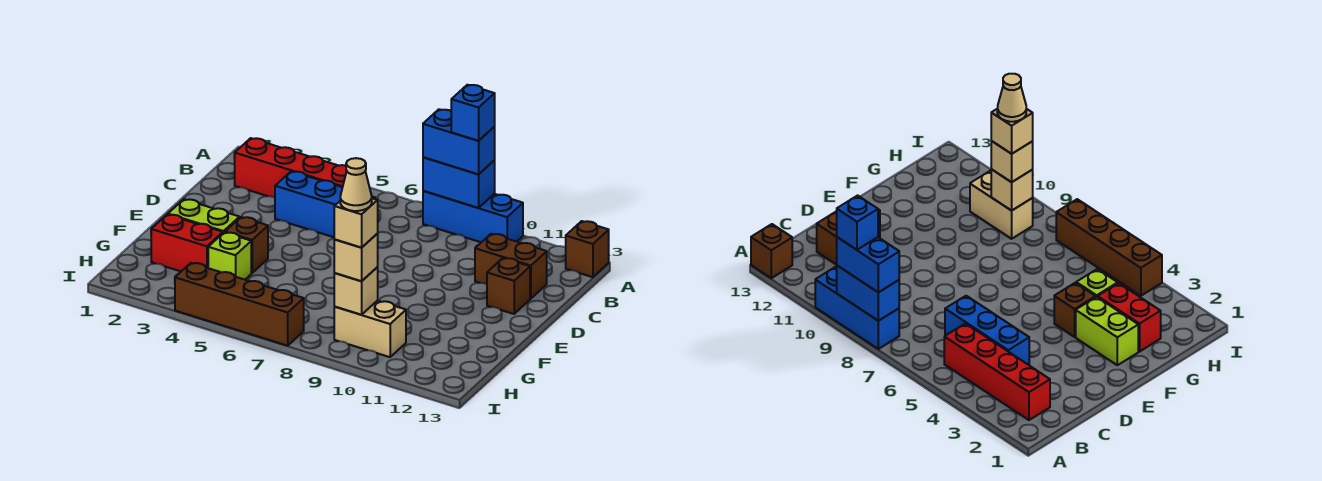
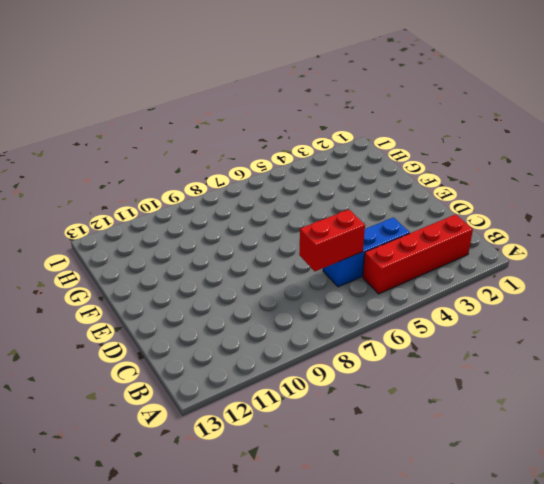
red 1x2 brick [299,210,365,271] -> red 1x2 brick moved to [151,214,223,271]
none -> blue 1x3 brick [423,191,523,242]
none -> brown 1x1 brick [566,221,609,277]
none -> brown 1x2 brick [475,234,547,299]

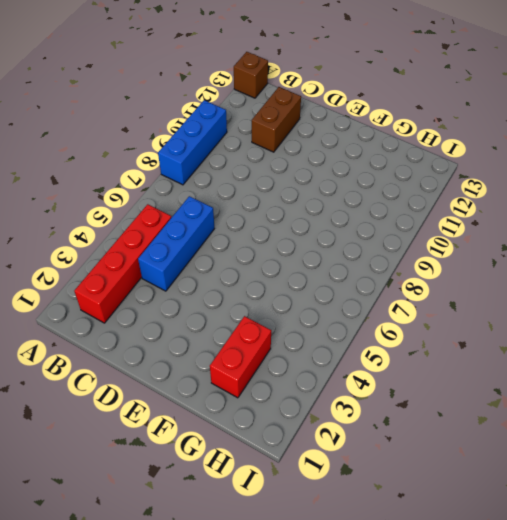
none -> brown 1x1 brick [487,258,530,314]
none -> lime 1x2 brick [168,199,240,233]
none -> brown 1x1 brick [225,217,268,273]

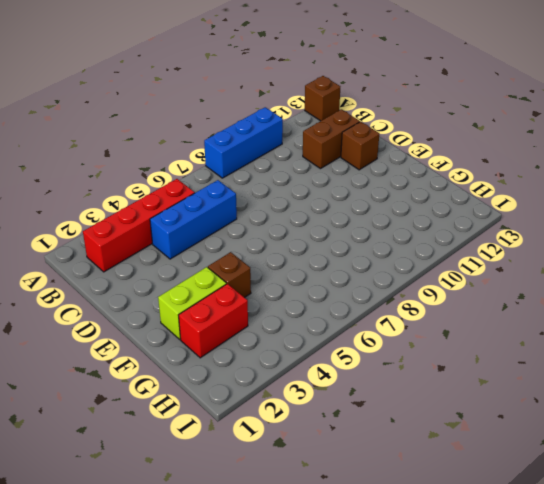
none -> lime 1x1 brick [208,232,251,280]
none -> tan 1x2 brick [334,301,406,357]
none -> brown 1x4 brick [175,263,304,346]

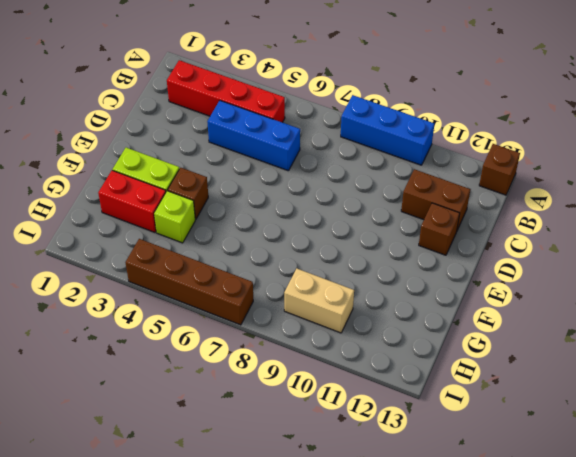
none -> blue 1x2 brick [423,157,495,208]
none -> tan 1x1 brick [334,267,378,315]
none -> blue 1x2 brick [423,109,495,174]

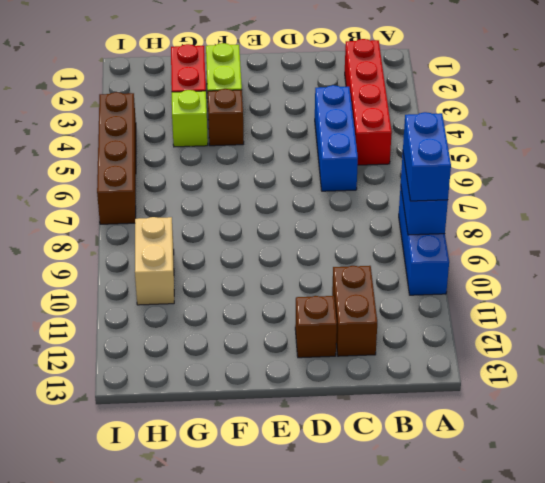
none -> brown 1x1 brick [566,221,609,277]
none -> tan 1x1 brick [334,267,378,315]
none -> tan 1x1 brick [334,234,378,281]

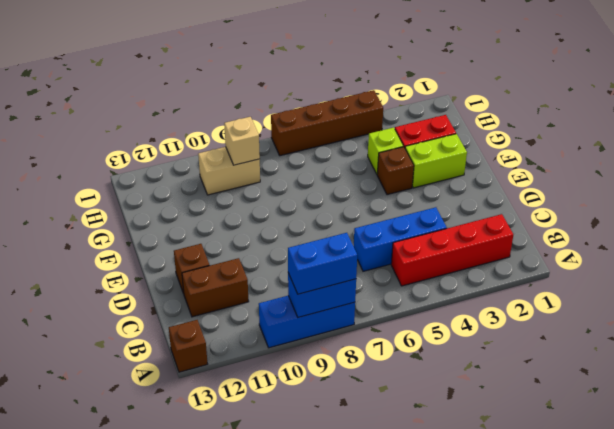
none -> tan 1x1 brick [334,234,378,281]
none -> blue 1x1 brick [451,85,495,141]
none -> tan 1x1 brick [334,198,378,248]

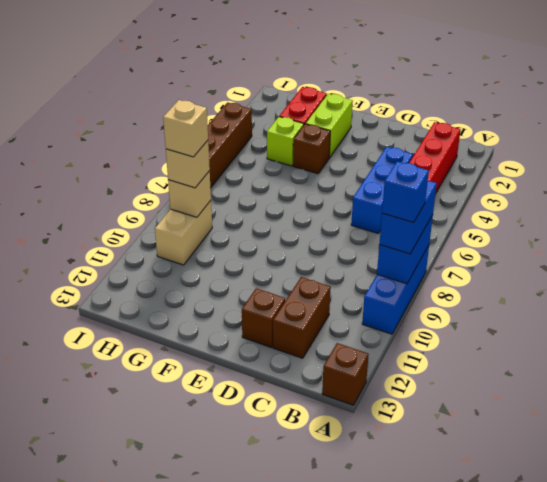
none -> tan 1x1 cone [340,158,372,211]

